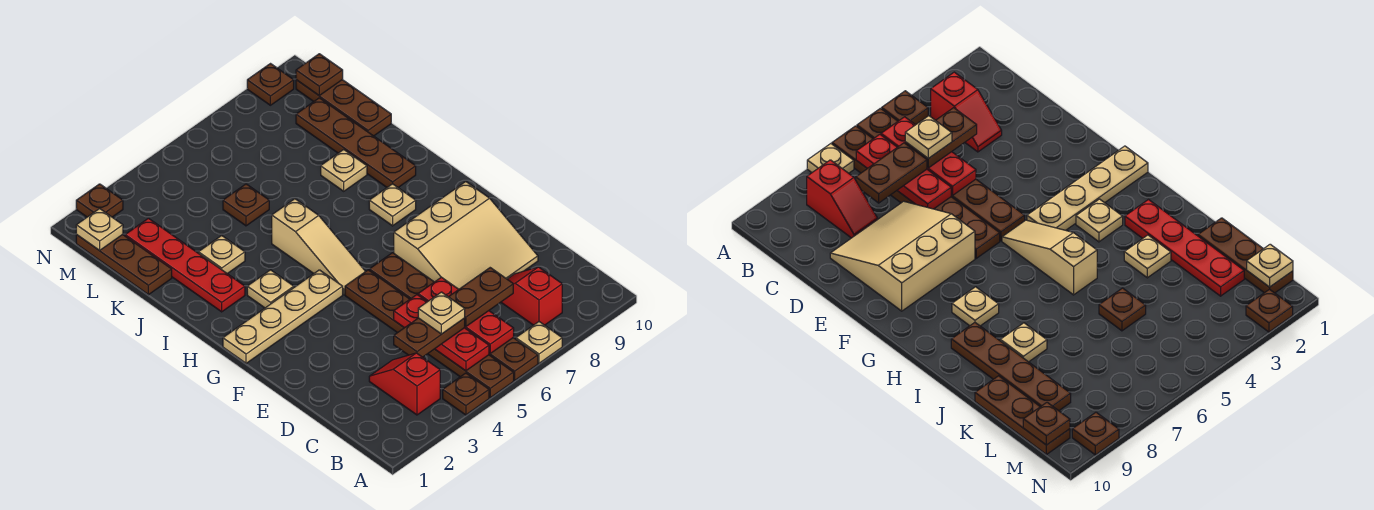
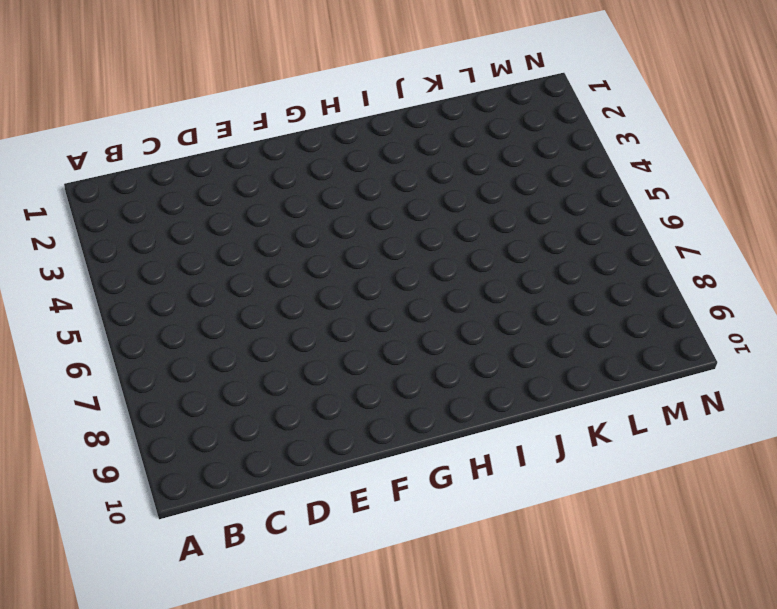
none -> brown 1x1 plate [443,373,489,415]
none -> brown 1x6 plate [345,270,514,398]
none -> brown 1x6 plate [369,253,538,380]

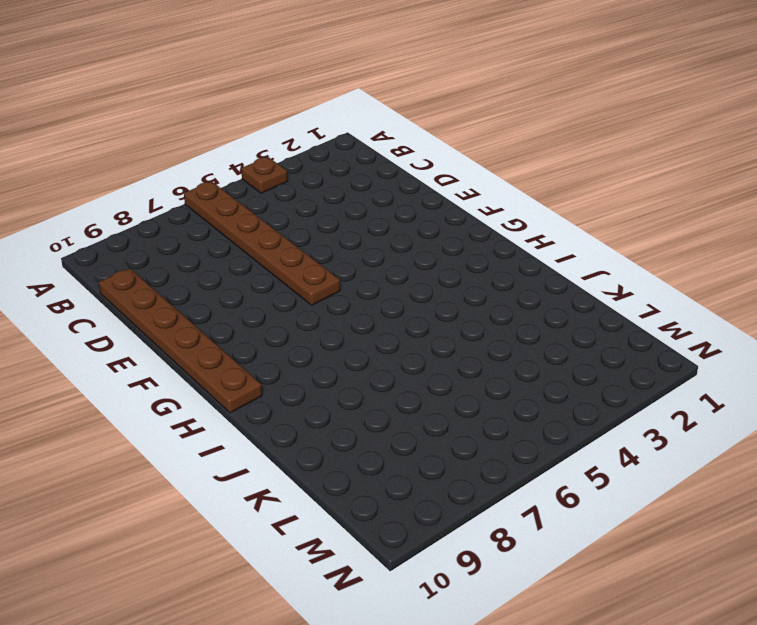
brown 1x6 plate [99,268,262,413] -> brown 1x6 plate moved to [345,270,514,398]
none -> tan 1x1 plate [516,322,562,363]
none -> red 1x2 slope [369,353,440,415]
none -> red 1x2 slope [501,267,562,325]

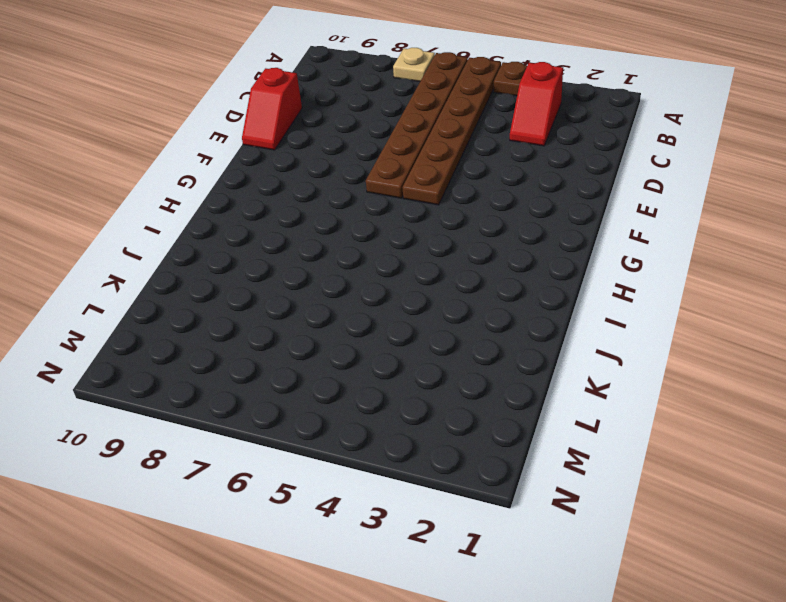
red 1x2 slope [242,68,302,150] -> red 1x2 slope moved to [501,267,562,325]
none -> tan 3x3 slope [394,182,538,289]
none -> tan 1x4 plate [223,270,343,363]
none -> tan 1x3 slope [272,199,366,294]

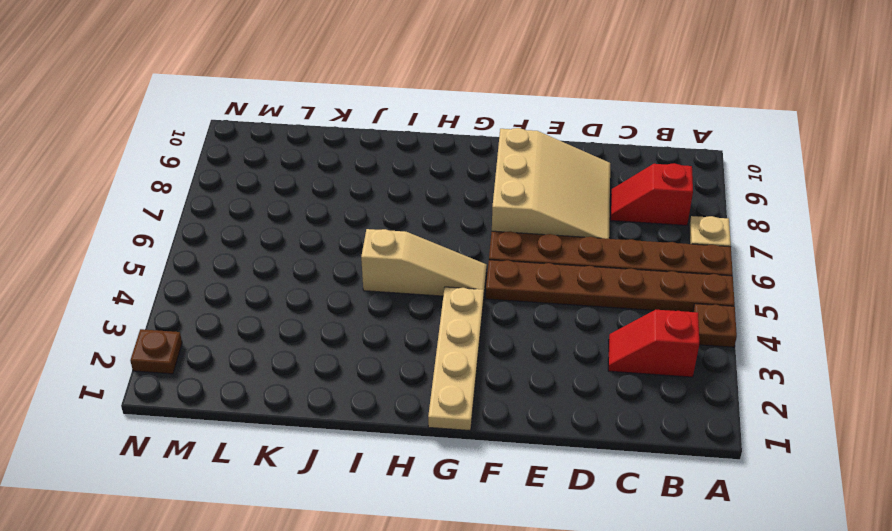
none -> tan 1x1 plate [247,270,294,308]
none -> tan 1x1 plate [369,184,416,226]
none -> red 1x4 plate [125,218,245,312]

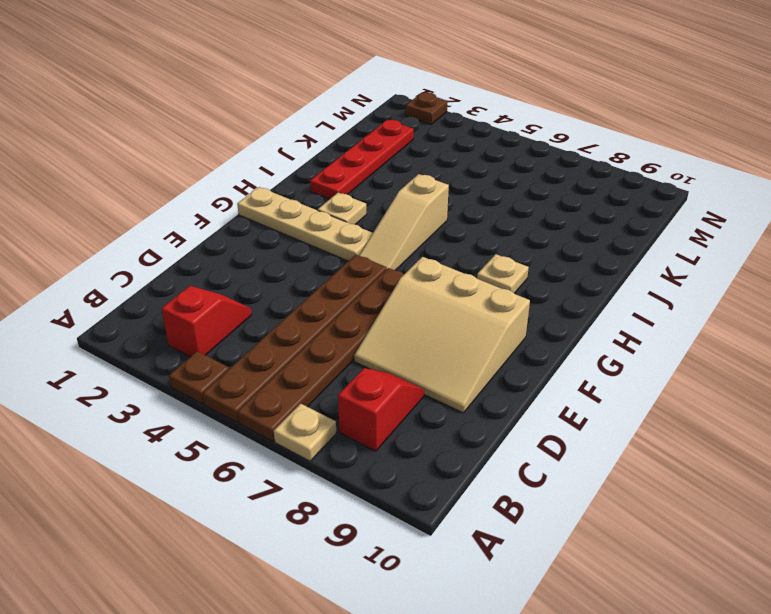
none -> brown 1x4 plate [296,98,416,187]
none -> tan 1x1 plate [198,236,245,274]
none -> tan 1x1 plate [321,150,367,191]

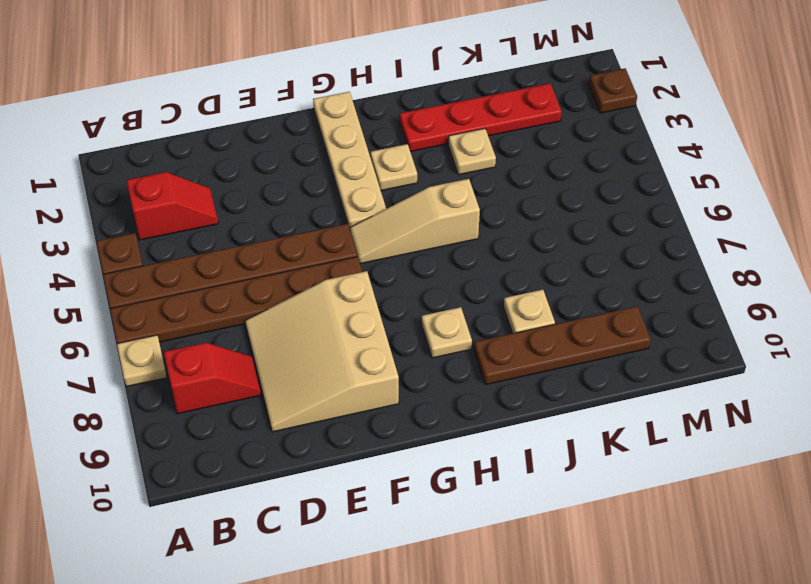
none -> brown 1x3 plate [76,235,172,295]
none -> brown 1x1 plate [223,184,269,226]
none -> brown 1x3 plate [296,80,391,136]

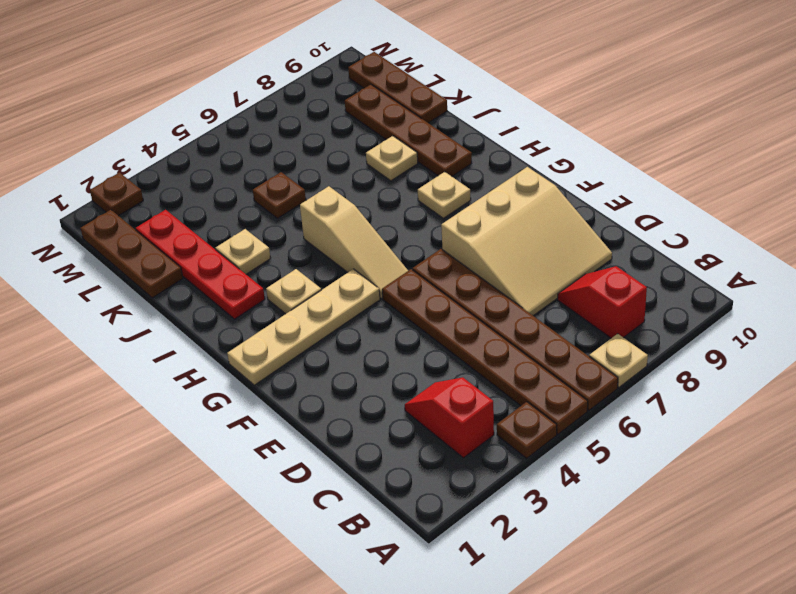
none -> brown 1x1 plate [247,64,294,105]
none -> red 1x3 plate [394,295,489,371]
none -> red 1x3 plate [418,277,514,353]

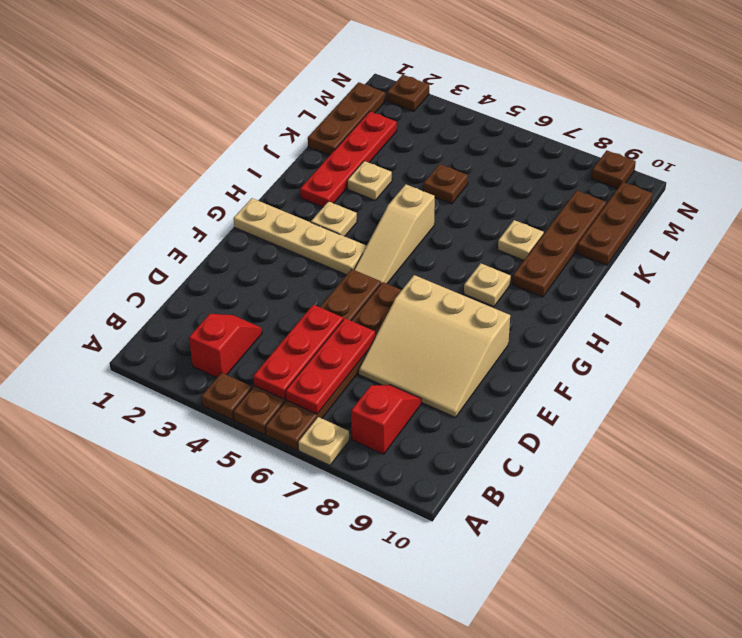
none -> tan 1x1 plate [76,209,123,251]
none -> brown 1x1 plate [296,54,343,95]
none -> brown 1x2 plate [394,318,465,357]

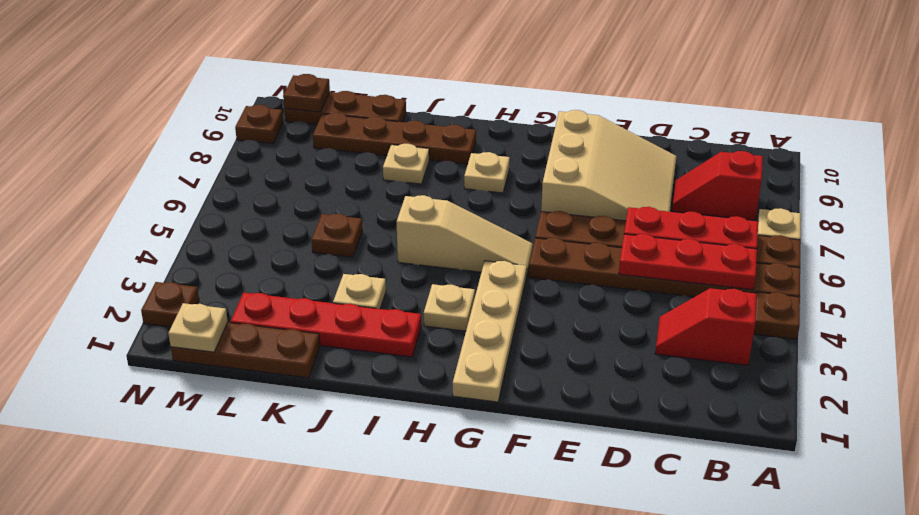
none -> brown 1x2 plate [394,318,465,357]
none -> brown 1x2 plate [449,268,513,327]
none -> tan 1x1 plate [418,292,465,334]

